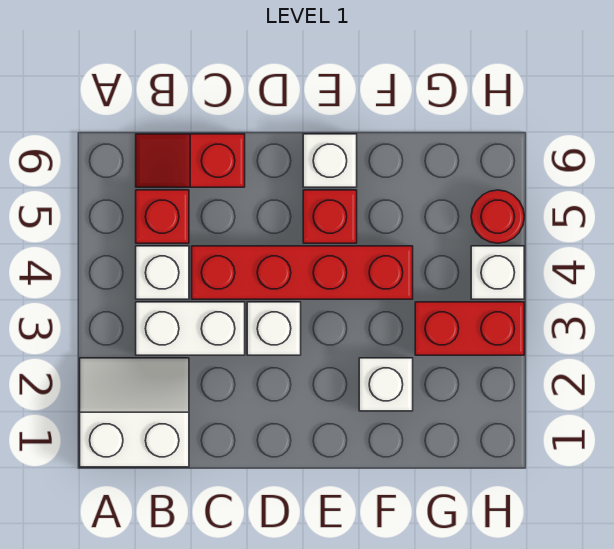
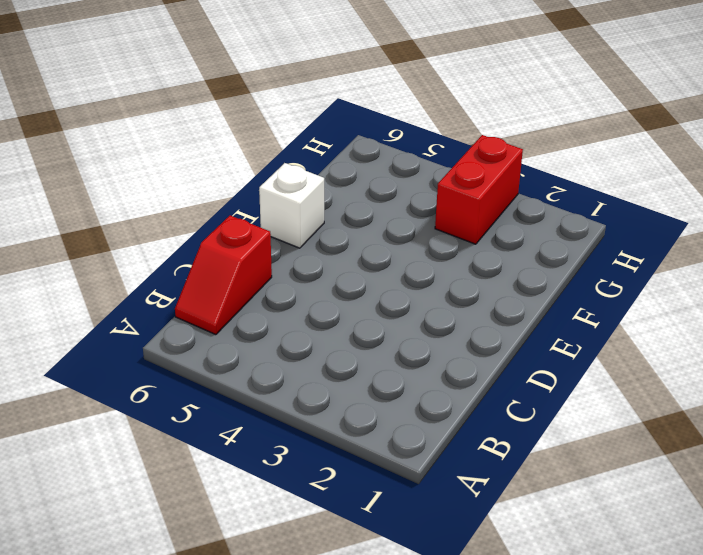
none -> white 2x2 slope [80,358,189,467]
none -> white 1x2 brick [136,302,245,355]
none -> white 1x1 brick [136,246,189,299]

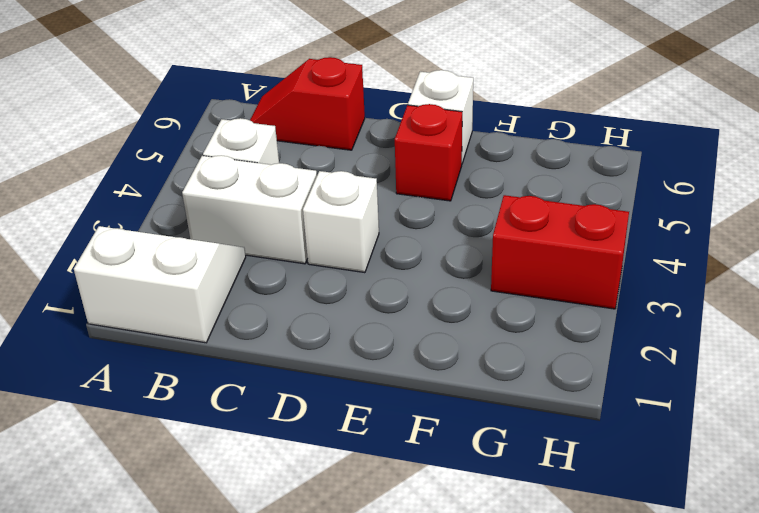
none -> red 1x1 brick [136,190,189,243]
none -> red 1x4 brick [192,246,413,299]
none -> white 1x1 brick [359,358,413,411]

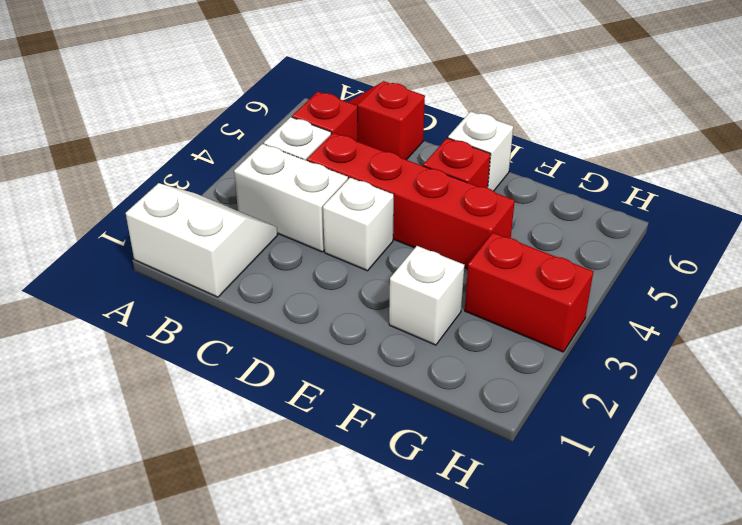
none -> white 1x1 brick [471,246,524,299]
none -> red 1x1 round brick [471,190,524,243]

